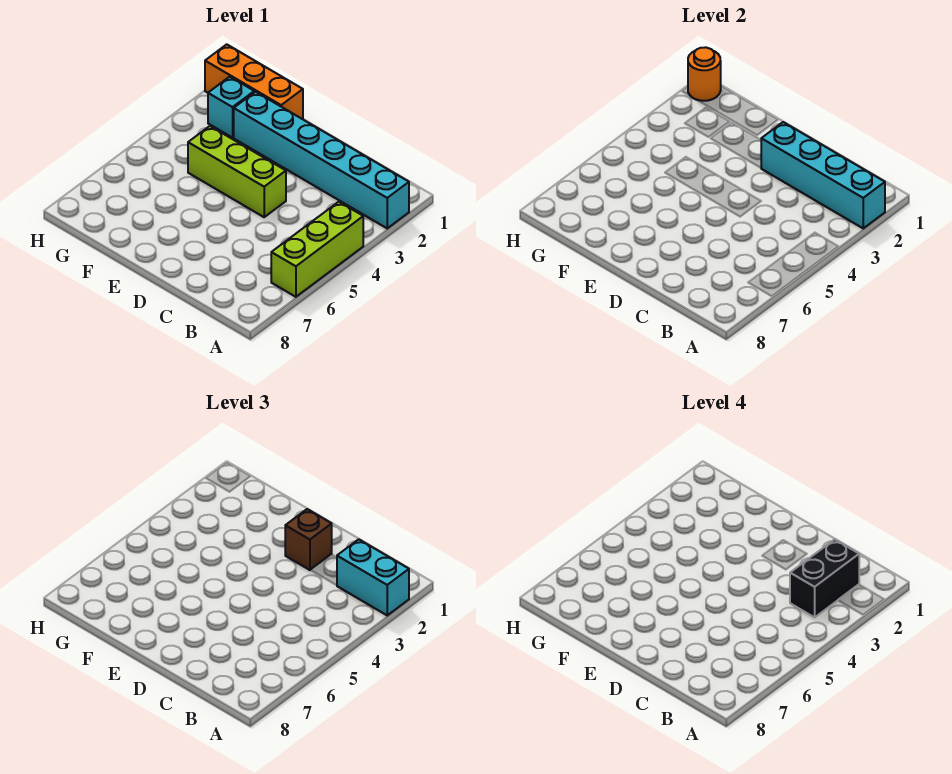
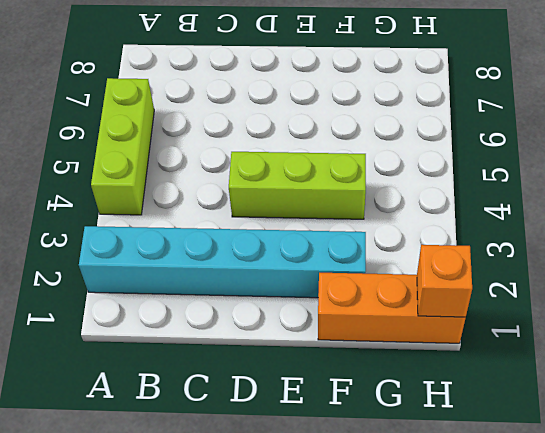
orange 1x1 brick [417,245,472,317] -> orange 1x1 round brick [688,47,721,101]
none -> cyan 1x1 brick [208,77,254,138]
none -> cyan 1x4 brick [761,122,885,228]

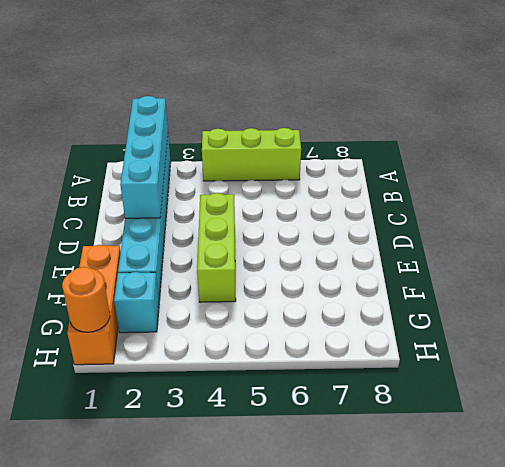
none -> cyan 1x2 brick [337,539,409,615]
none -> brown 1x1 brick [285,509,332,570]

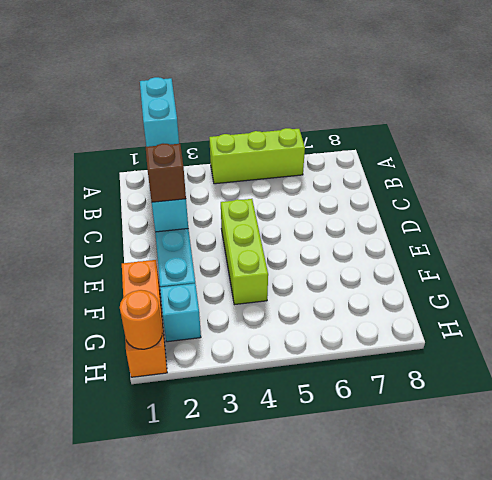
none -> black 1x2 brick [790,539,859,617]

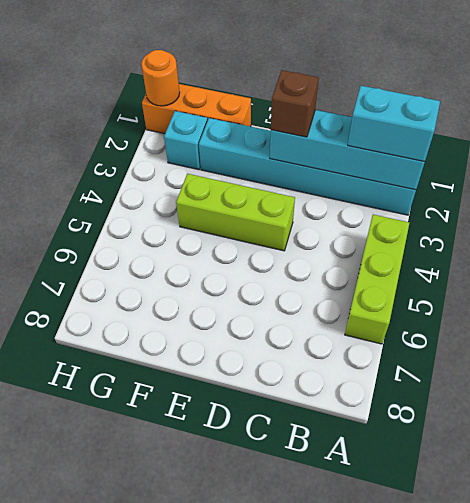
none -> black 1x2 brick [790,539,859,617]

